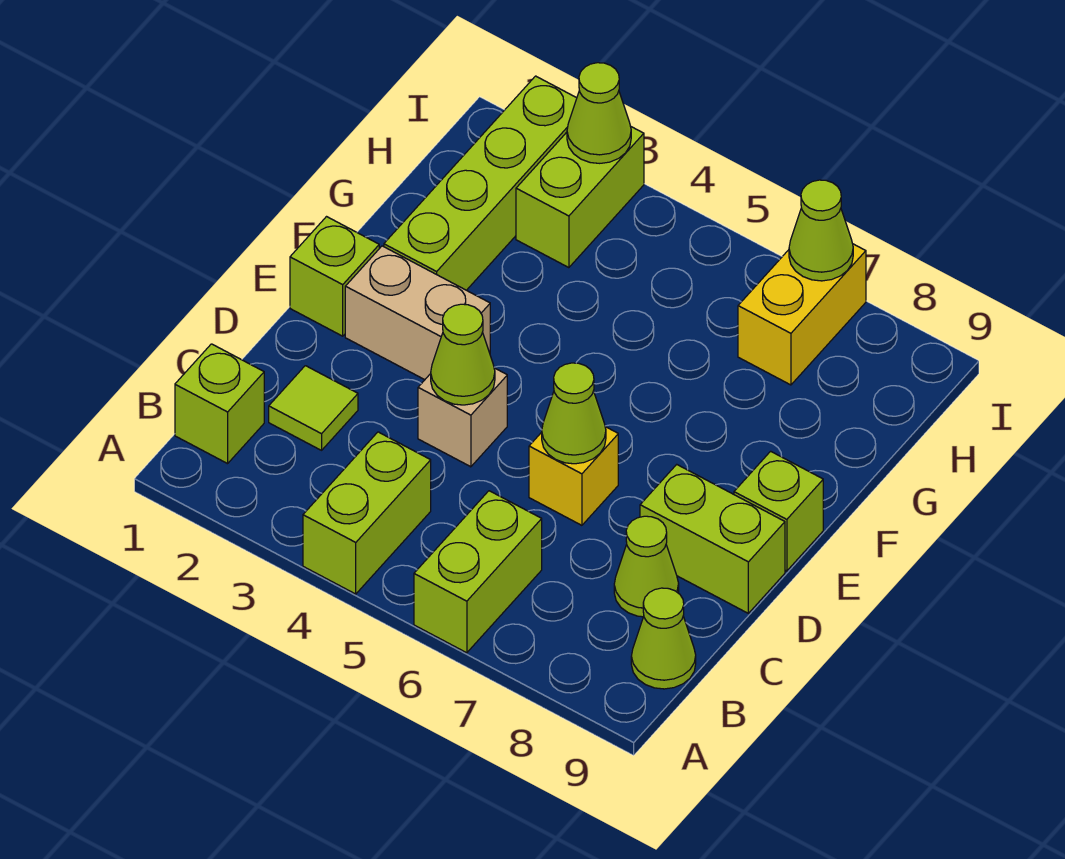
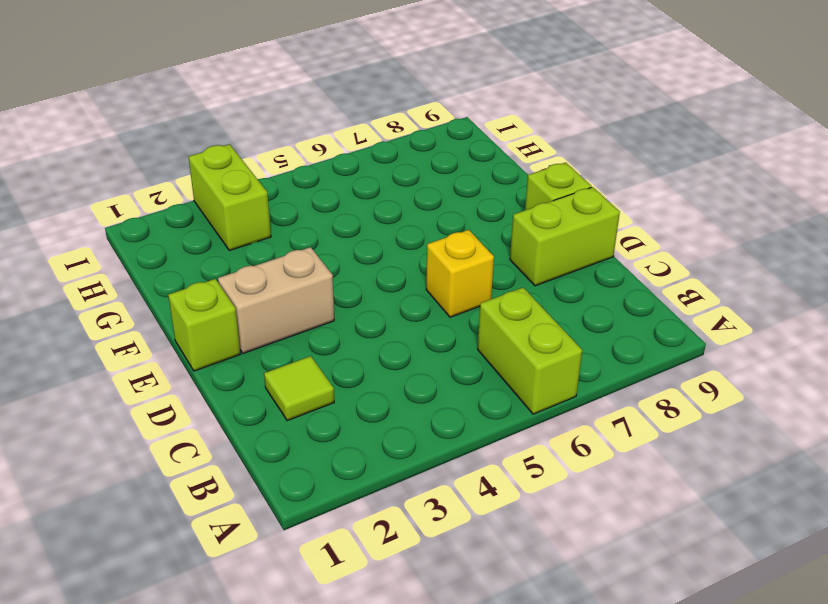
none -> lime 1x2 brick [303,432,431,594]
none -> lime 1x1 brick [175,344,264,464]
none -> lime 1x1 cone [631,588,696,689]

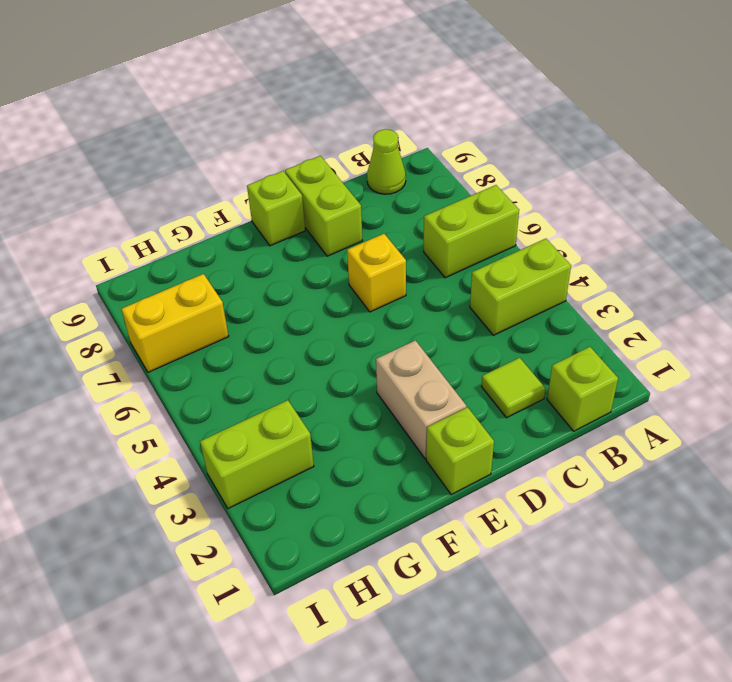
none -> lime 1x1 cone [614,516,679,617]
none -> tan 1x1 brick [418,368,507,467]
none -> lime 1x4 brick [384,76,577,290]

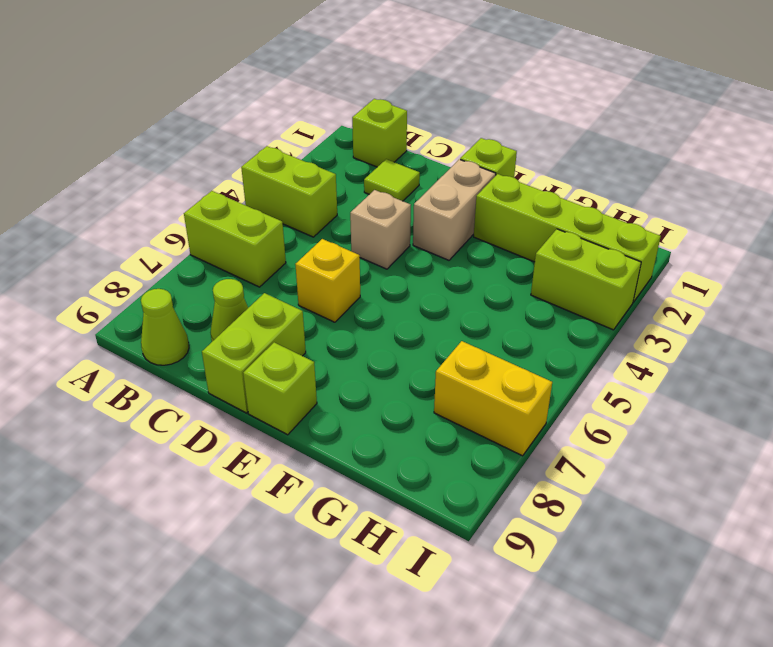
none -> lime 1x1 cone [431,304,495,405]
none -> lime 1x1 cone [542,363,606,464]
none -> lime 1x1 cone [567,63,631,163]

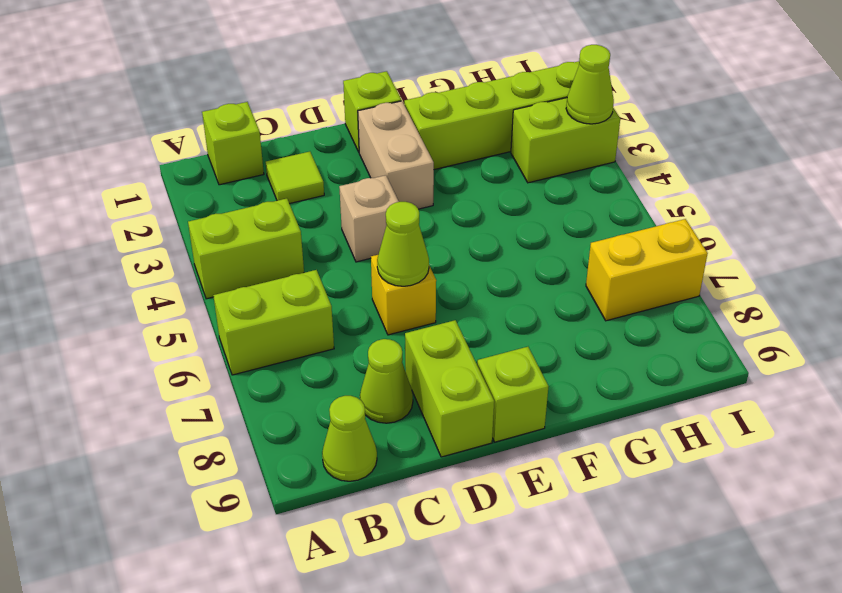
none -> lime 1x1 cone [431,304,495,405]
none -> lime 1x1 cone [789,180,853,281]

